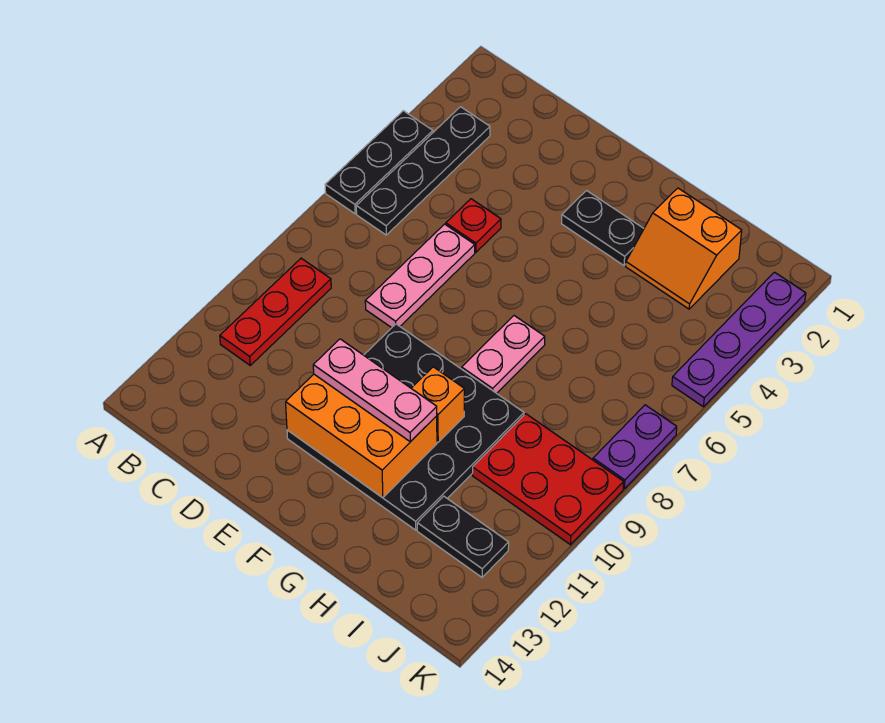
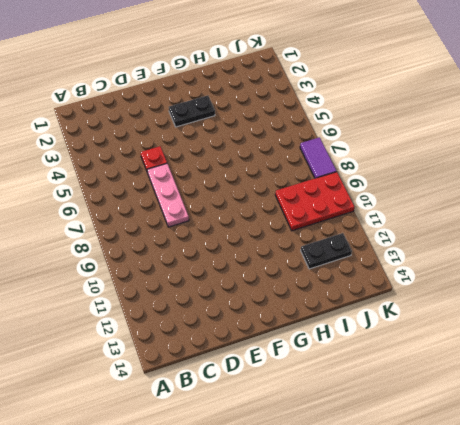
purple 1x2 tile [300,137,337,178] -> purple 1x2 plate [593,405,677,489]
none -> black 1x3 plate [325,111,433,214]
none -> black 1x4 plate [356,107,490,235]
none -> red 1x3 plate [220,258,331,365]

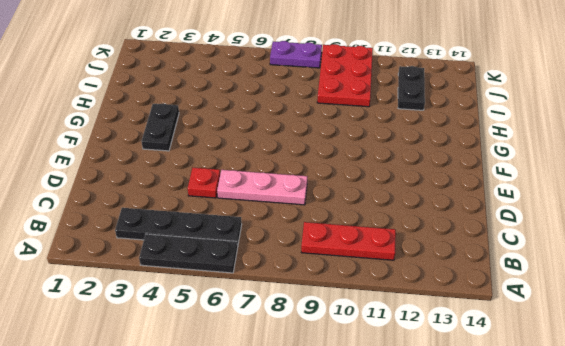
none -> black 4x4 plate [287,324,524,530]
none -> pink 1x2 plate [462,316,545,393]
none -> orange 2x2 slope [626,188,742,309]

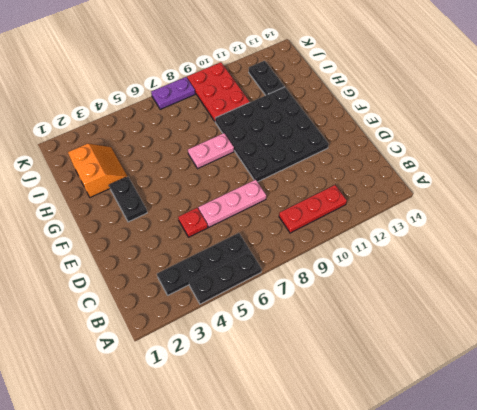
none -> purple 1x4 plate [672,272,806,407]
none -> orange 2x3 brick [286,374,437,498]
none -> orange 1x1 brick [411,367,464,442]

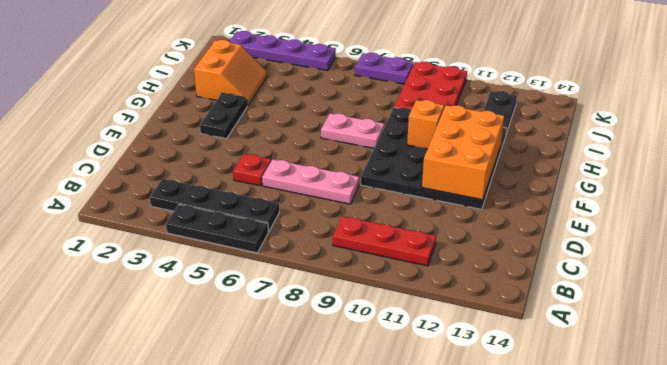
none -> pink 1x3 plate [313,339,437,442]

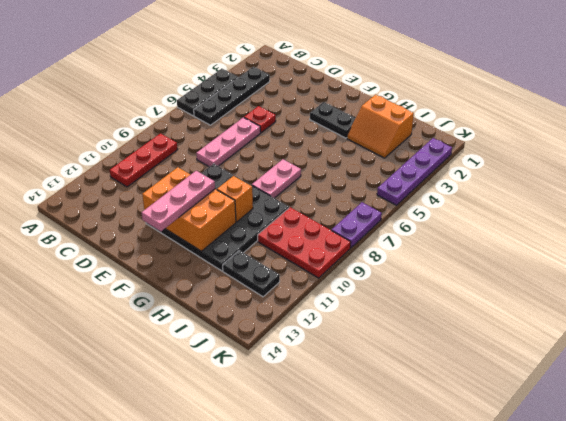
pink 1x3 plate [142,171,215,231] -> pink 1x3 plate turned to [313,339,437,442]

